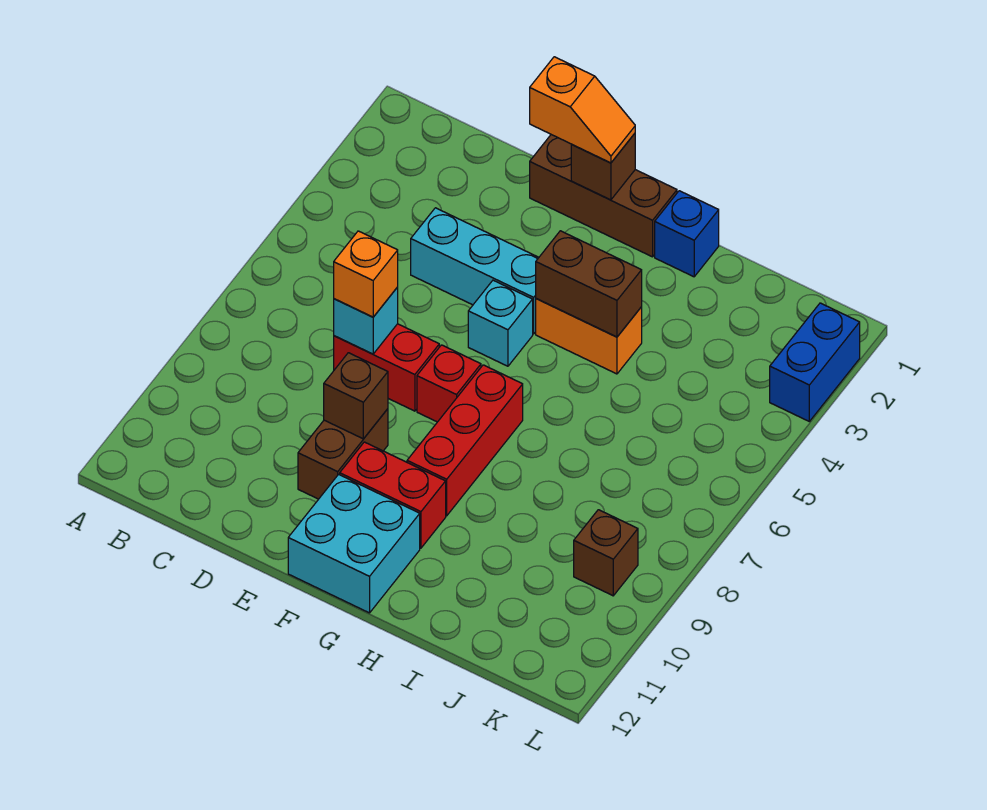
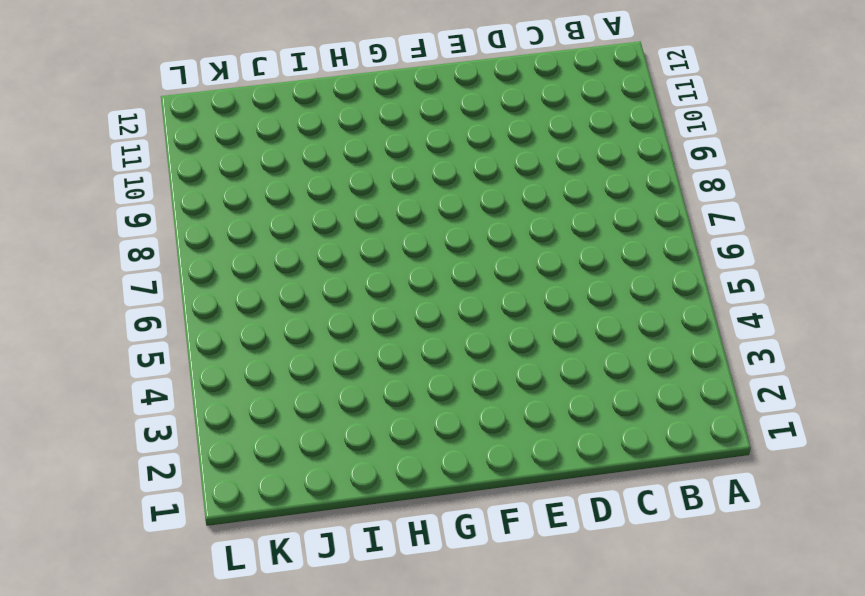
none -> cyan 1x3 brick [411,208,539,334]
none -> red 1x2 brick [334,324,439,411]
none -> brown 1x3 brick [530,135,677,257]

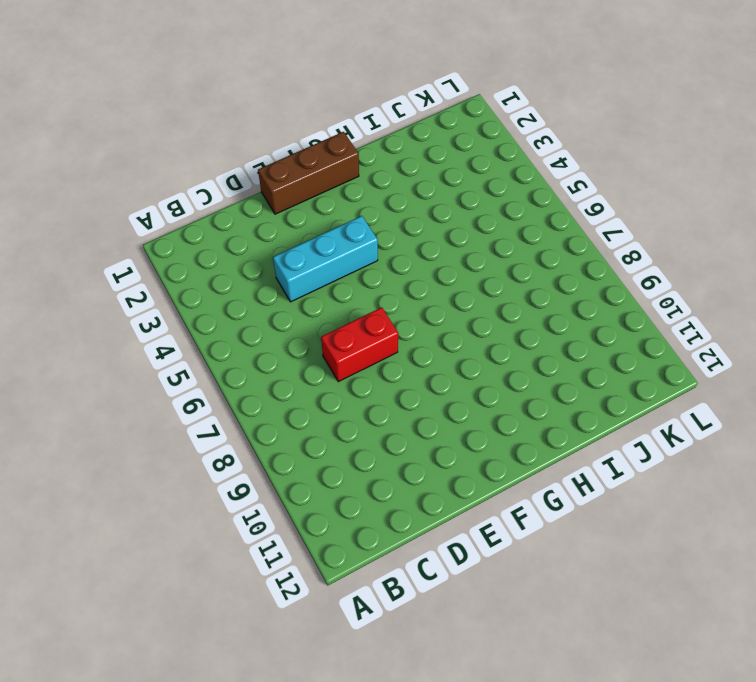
none -> brown 1x2 brick [298,409,388,499]
none -> cyan 1x1 brick [468,280,533,366]
none -> red 1x1 brick [417,345,481,422]

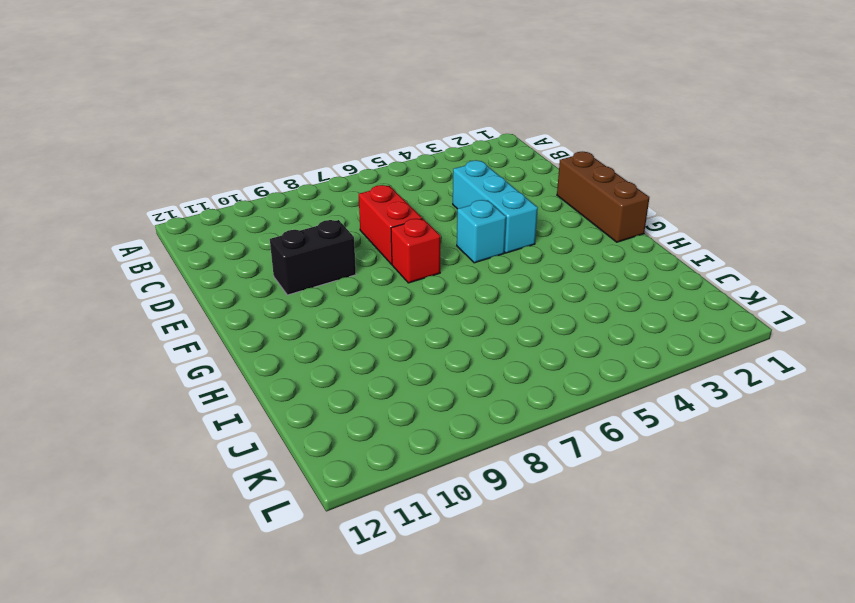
black 1x2 brick [270,220,356,295] -> brown 1x2 brick [298,409,388,499]
none -> red 1x2 brick [340,442,446,548]
none -> cyan 2x2 brick [288,474,420,613]
none -> orange 1x2 brick [536,298,642,374]

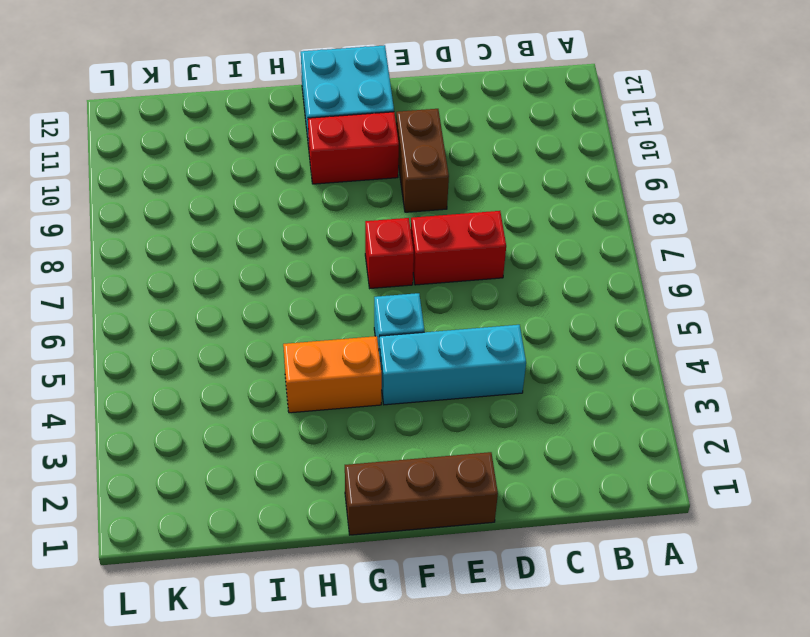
none -> red 1x3 brick [407,365,523,516]
none -> blue 1x1 brick [655,191,719,277]
none -> brown 1x1 brick [574,510,638,596]

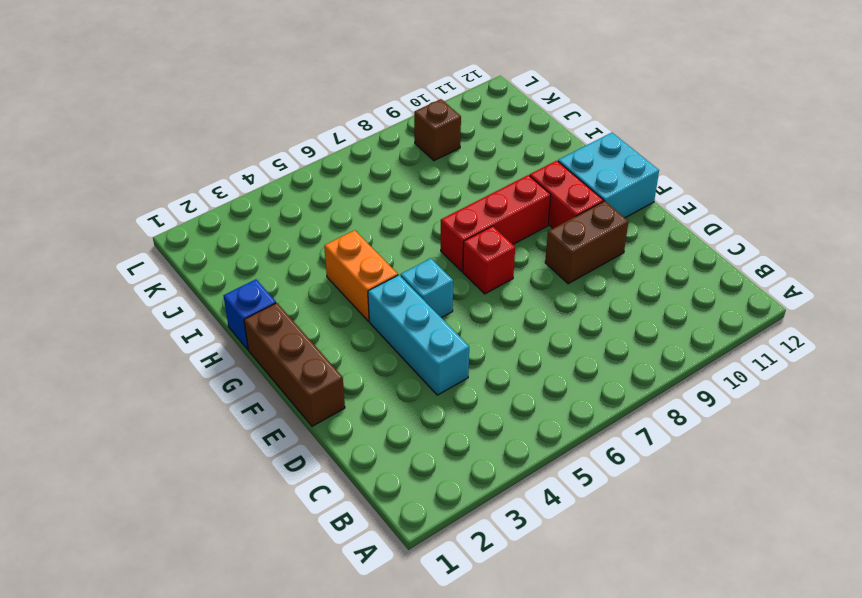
none -> red 1x2 brick [334,324,439,411]
none -> blue 1x2 brick [770,303,860,421]
none -> cyan 1x1 brick [334,287,398,354]

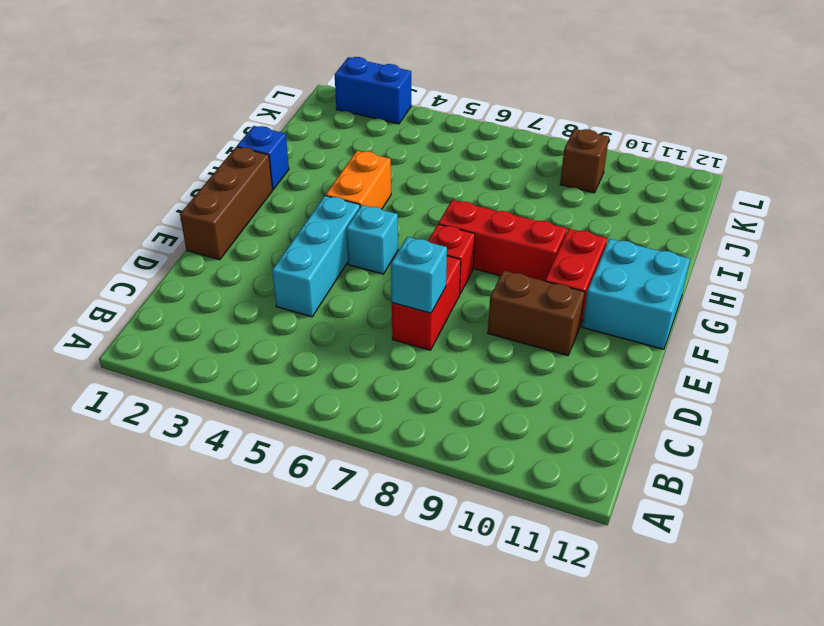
none -> brown 1x1 brick [324,353,388,439]
none -> brown 1x1 brick [571,134,635,200]
none -> brown 1x2 brick [536,231,642,337]

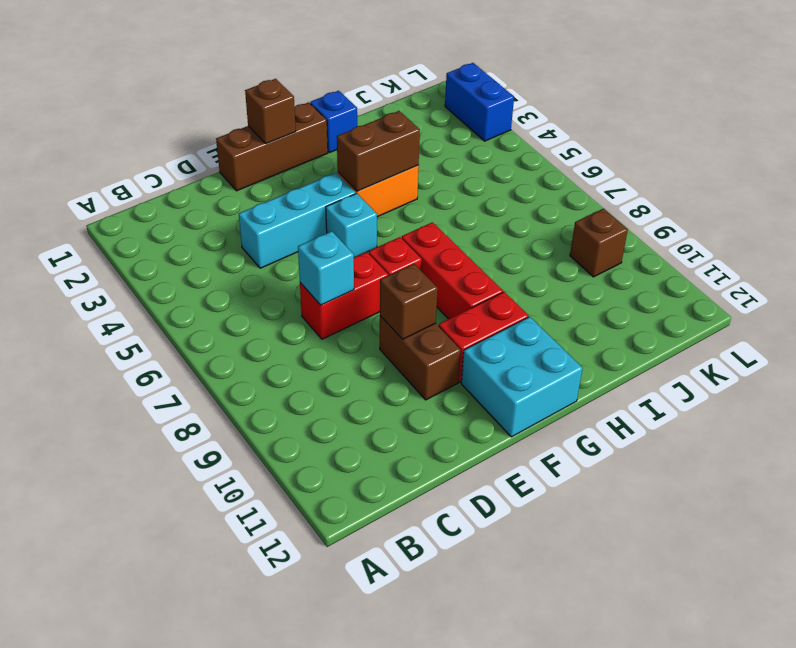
none -> orange 1x1 brick [334,231,398,317]
none -> orange 1x2 slope [530,57,635,163]

